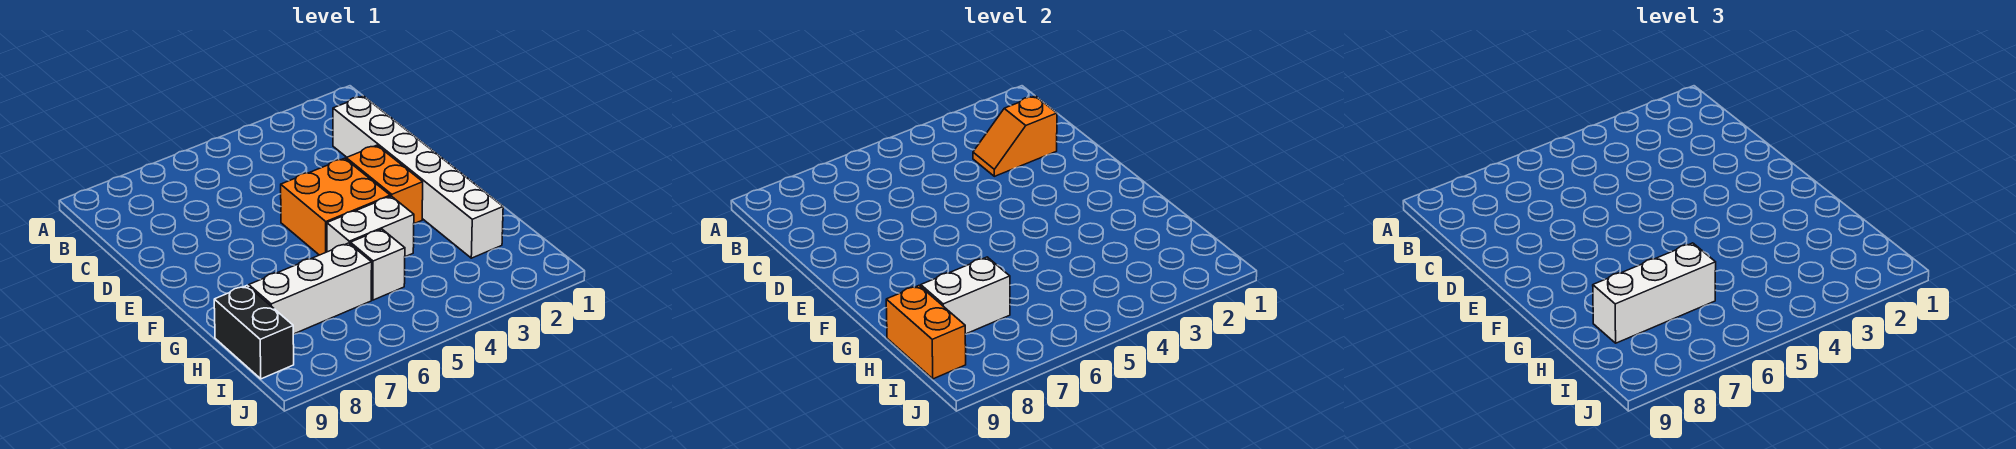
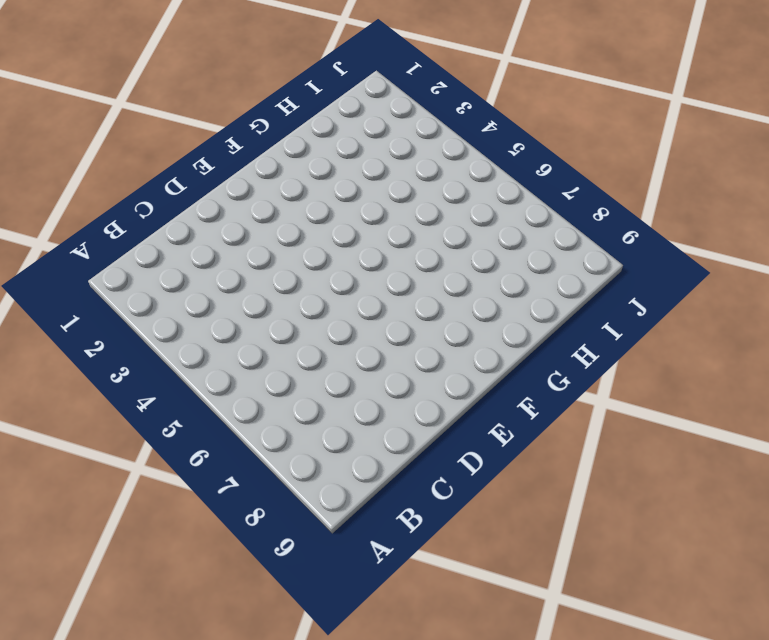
none -> white 1x6 brick [333,96,503,258]
none -> orange 1x2 brick [346,145,423,224]

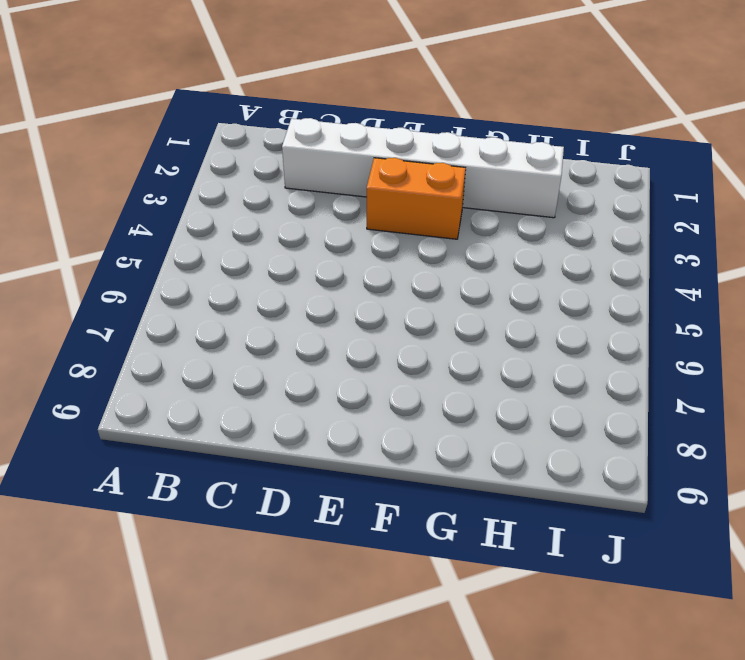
none -> orange 2x2 brick [281,158,390,255]
none -> white 1x2 brick [327,196,414,257]

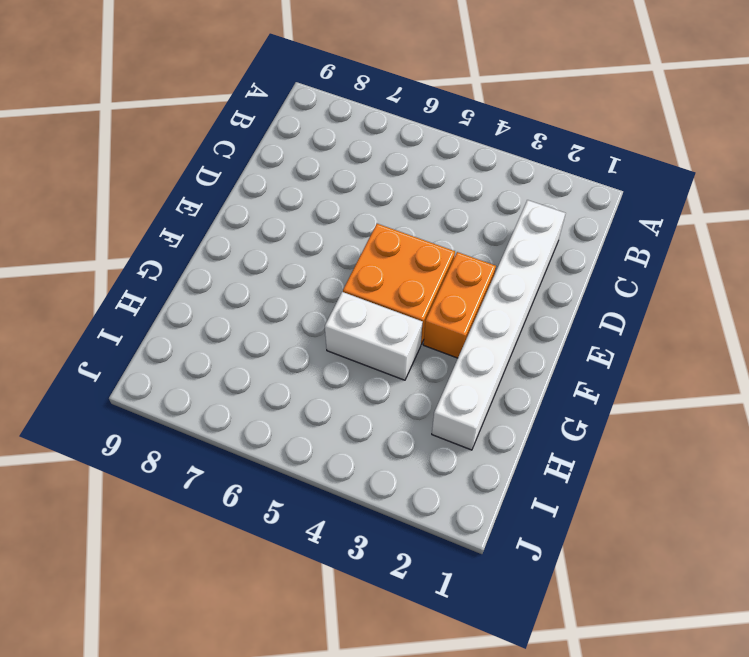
none -> white 1x1 brick [350,229,405,300]
none -> white 1x3 brick [249,243,372,334]

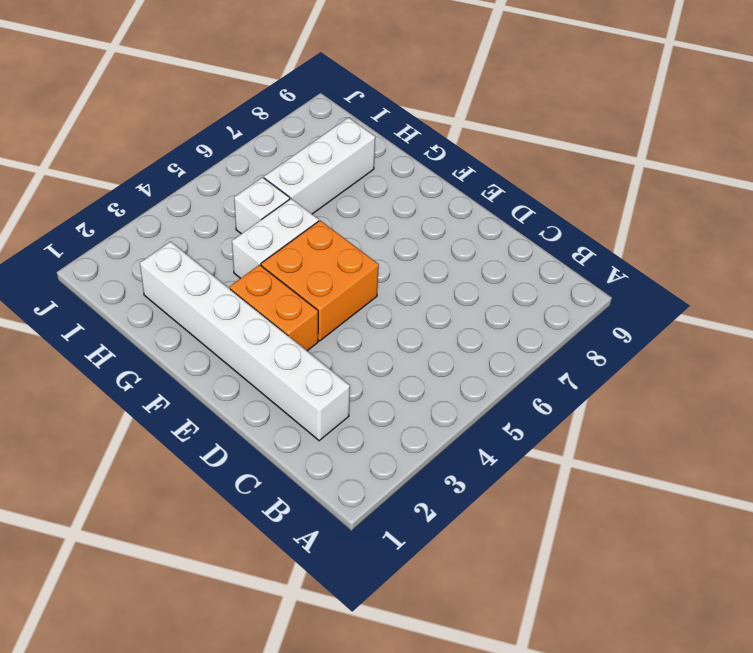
none -> black 1x2 brick [214,286,294,379]
none -> orange 1x2 slope [973,96,1057,176]

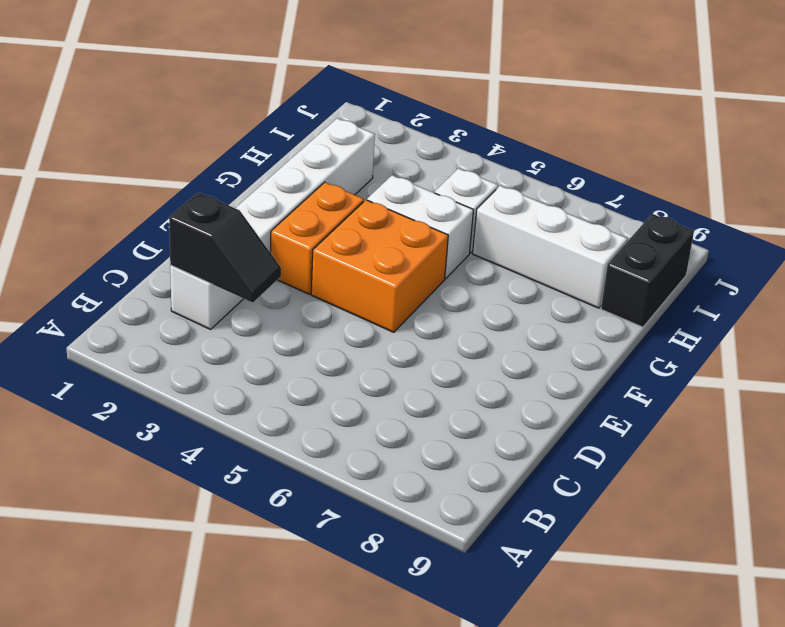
black 1x2 slope [169,192,281,303] -> orange 1x2 slope [973,96,1057,176]
none -> white 1x2 brick [921,257,1010,334]
none -> orange 1x2 brick [886,286,966,379]

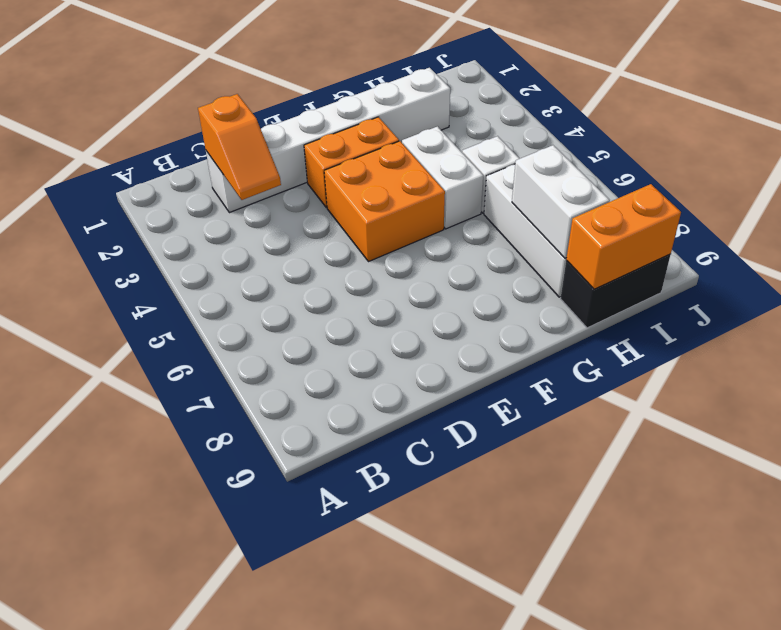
none -> white 1x3 brick [1593,243,1716,343]

